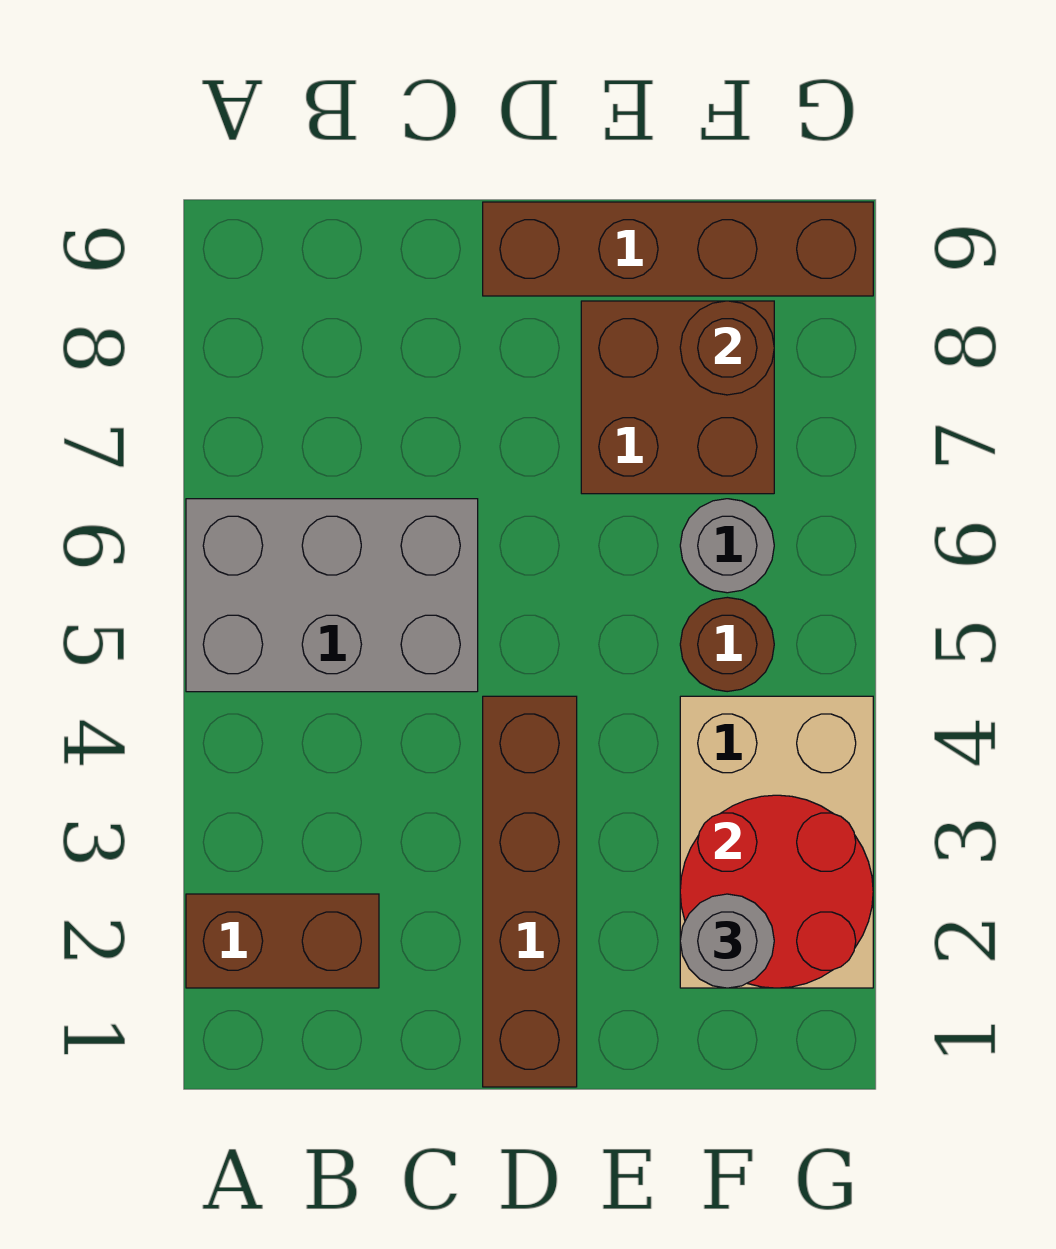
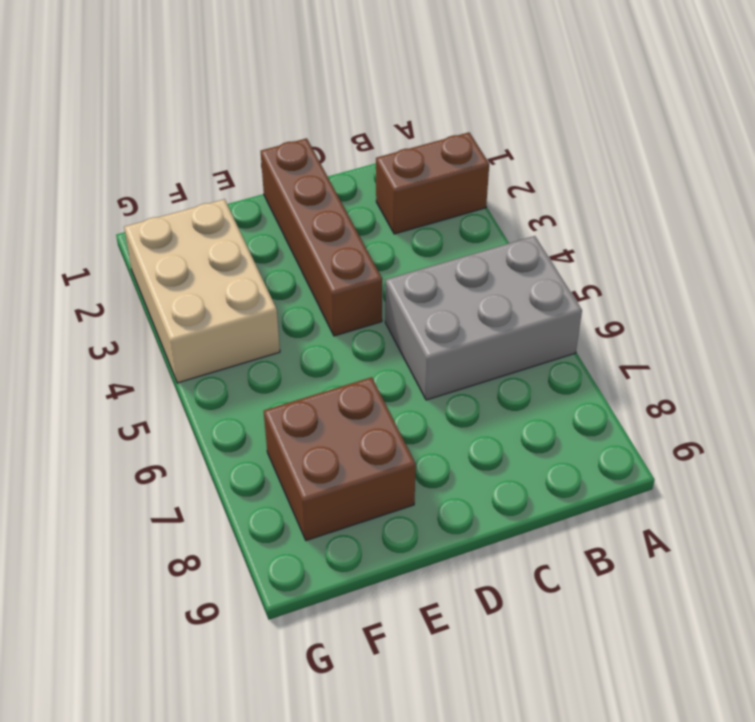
none -> brown 1x4 brick [483,202,873,296]
none -> brown 1x1 round brick [680,597,774,692]

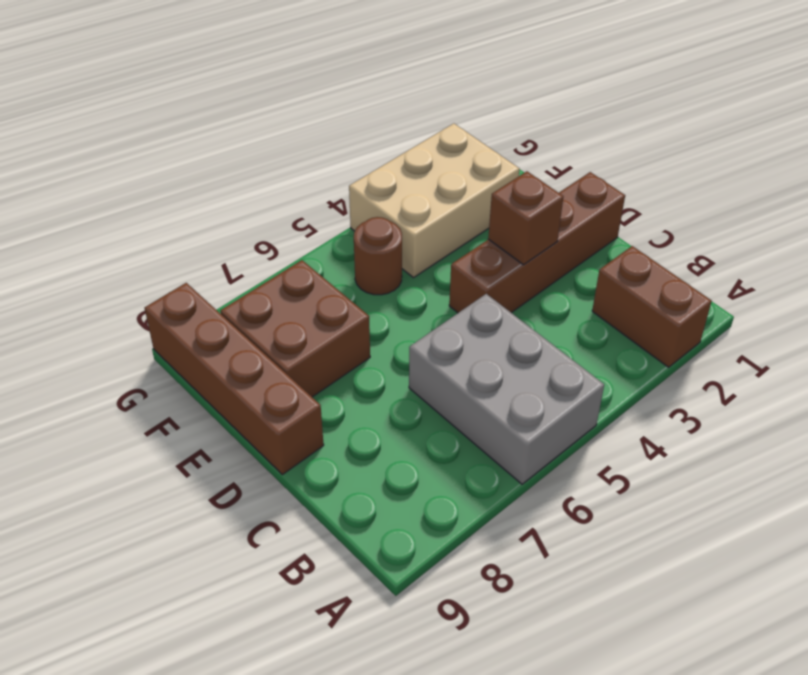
brown 1x1 brick [488,171,563,265] -> none
none -> grey 1x1 round brick [680,499,774,593]
none -> red 2x2 round brick [680,795,873,988]

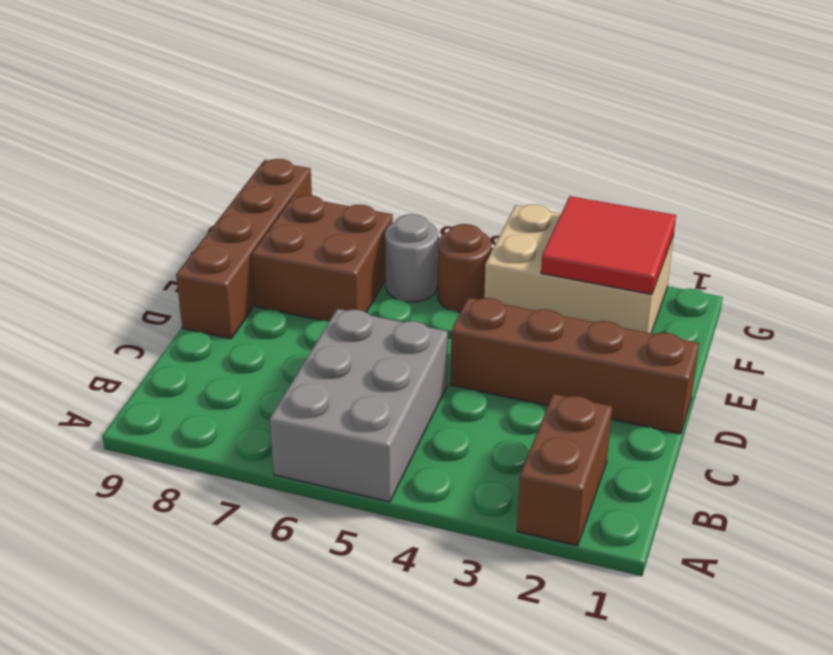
red 2x2 tile [541,196,676,294] -> red 2x2 round brick [680,795,873,988]
none -> brown 1x1 round brick [680,301,774,395]
none -> grey 1x1 round brick [680,894,774,988]

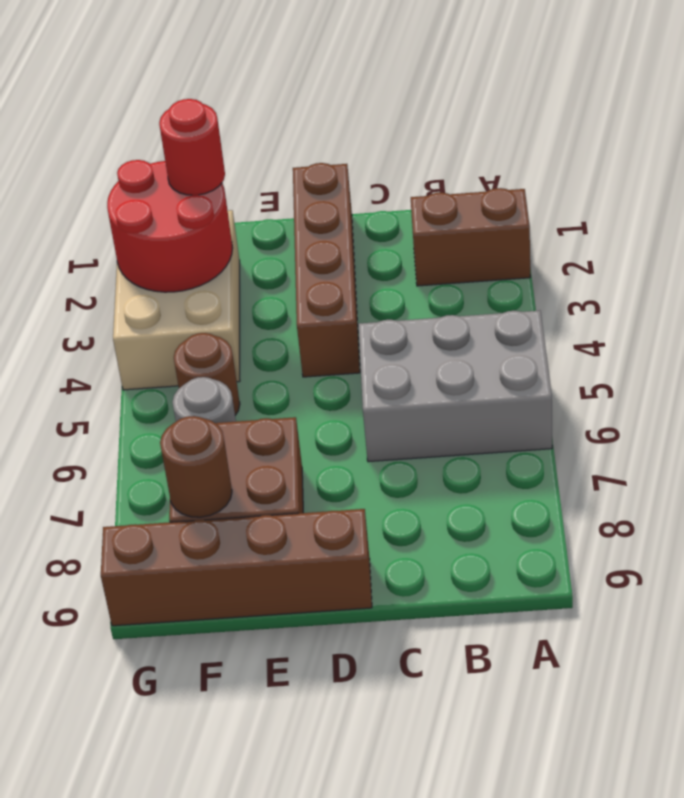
red 1x1 round brick [159,99,225,195] -> grey 1x1 round brick [680,894,774,988]

